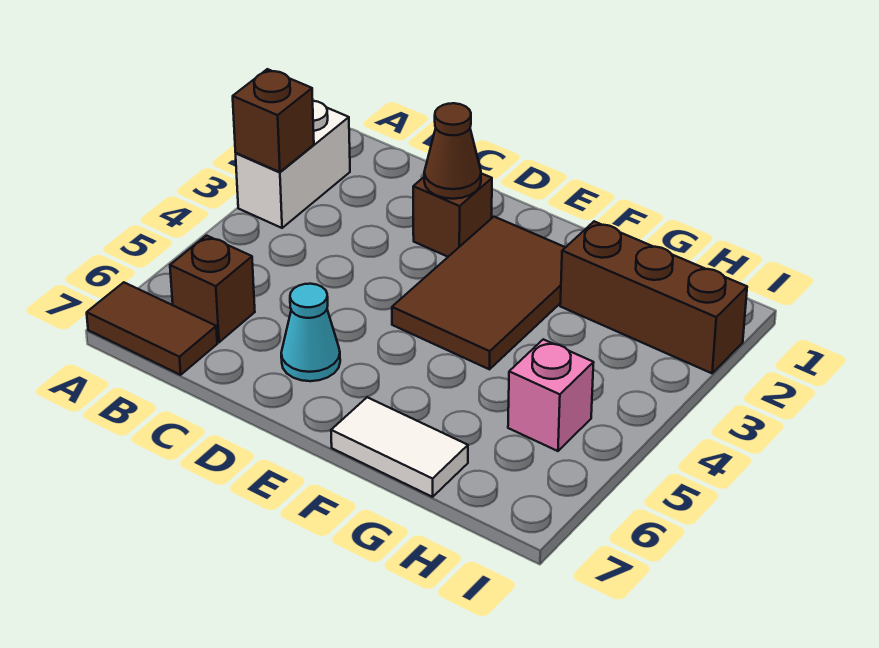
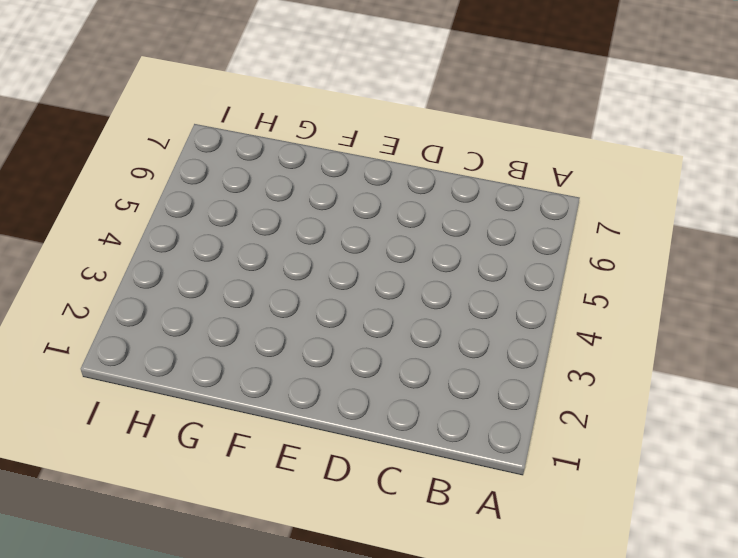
none -> white 1x2 brick [236,101,350,228]
none -> brown 1x2 tile [87,282,217,375]

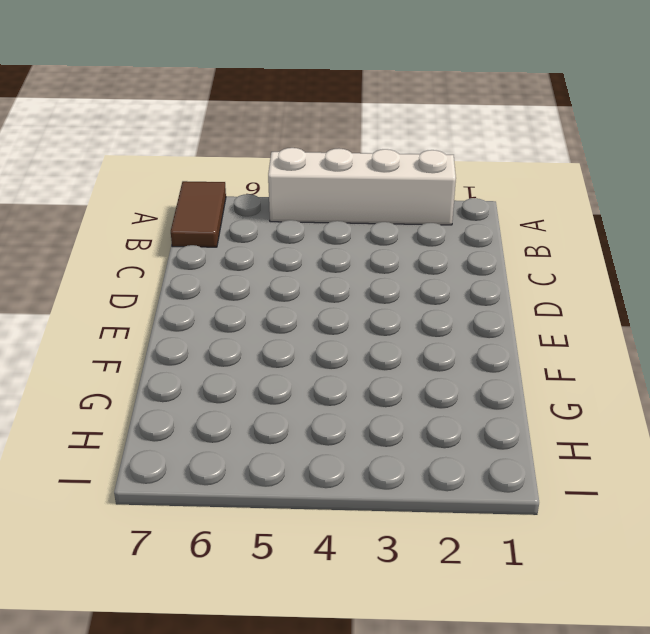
white 1x4 brick [268,148,456,225] -> white 1x2 brick [236,101,350,228]
none -> brown 1x1 brick [170,236,255,342]
none -> brown 1x1 brick [413,173,492,257]

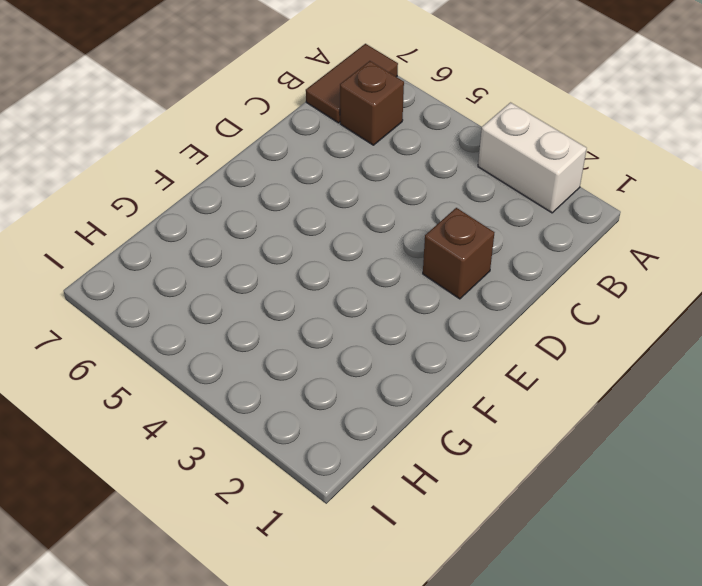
none -> cyan 1x1 cone [281,284,340,381]
none -> brown 2x3 tile [392,217,565,369]

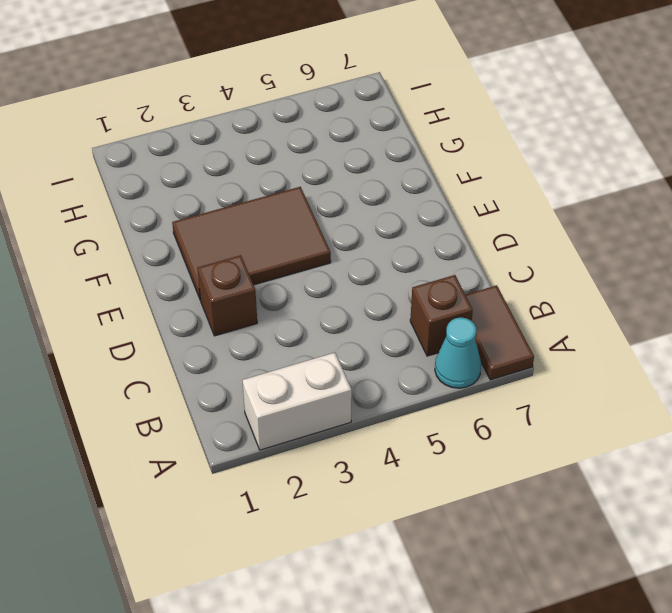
cyan 1x1 cone [435,318,481,388] -> cyan 1x1 cone moved to [281,284,340,381]
none -> white 1x2 tile [331,397,468,497]
none -> brown 1x3 brick [560,221,747,373]

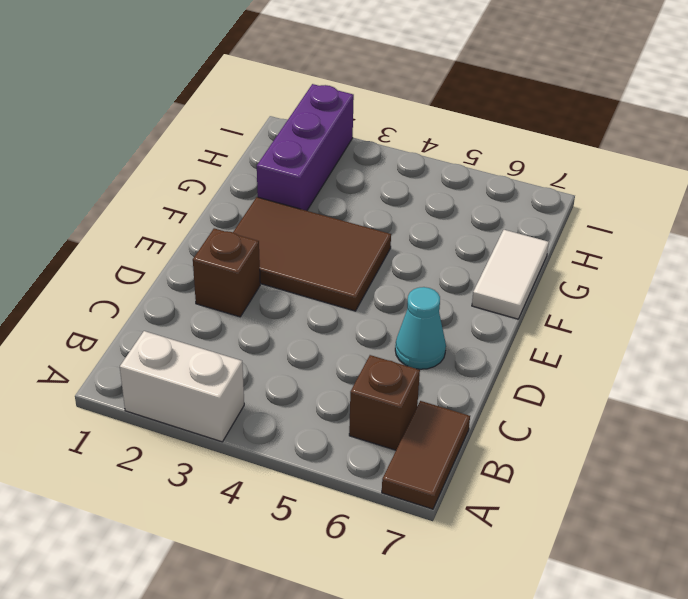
purple 1x3 brick [257,84,354,211] -> brown 1x3 brick [560,221,747,373]
none -> pink 1x1 brick [508,339,594,451]
none -> brown 1x1 brick [233,69,314,172]

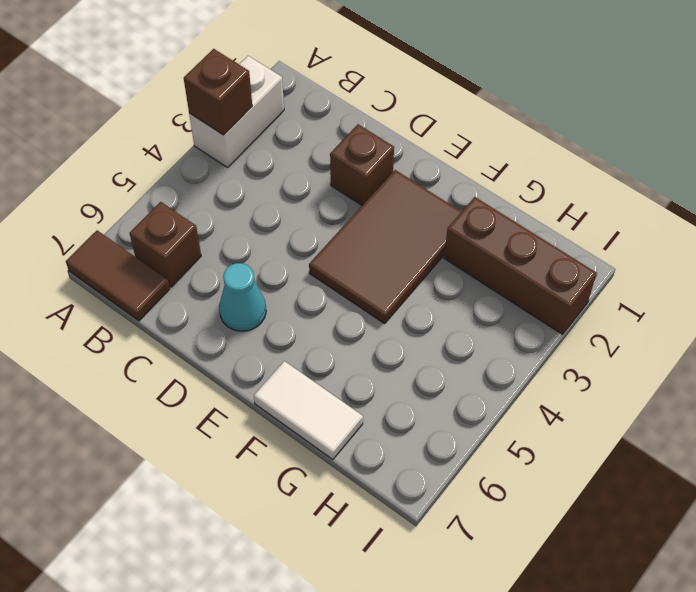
none -> pink 1x1 brick [508,339,594,451]
none -> brown 1x1 cone [424,103,481,199]

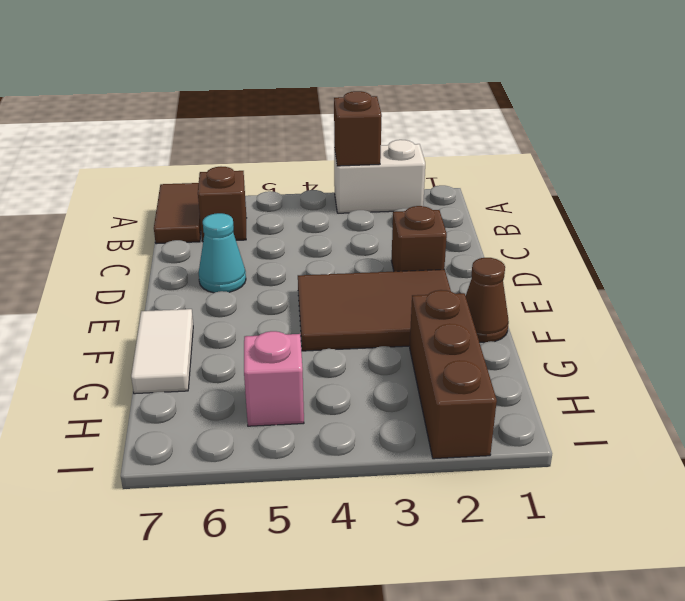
brown 1x1 cone [466,258,509,343] -> brown 1x1 cone moved to [424,103,481,199]

